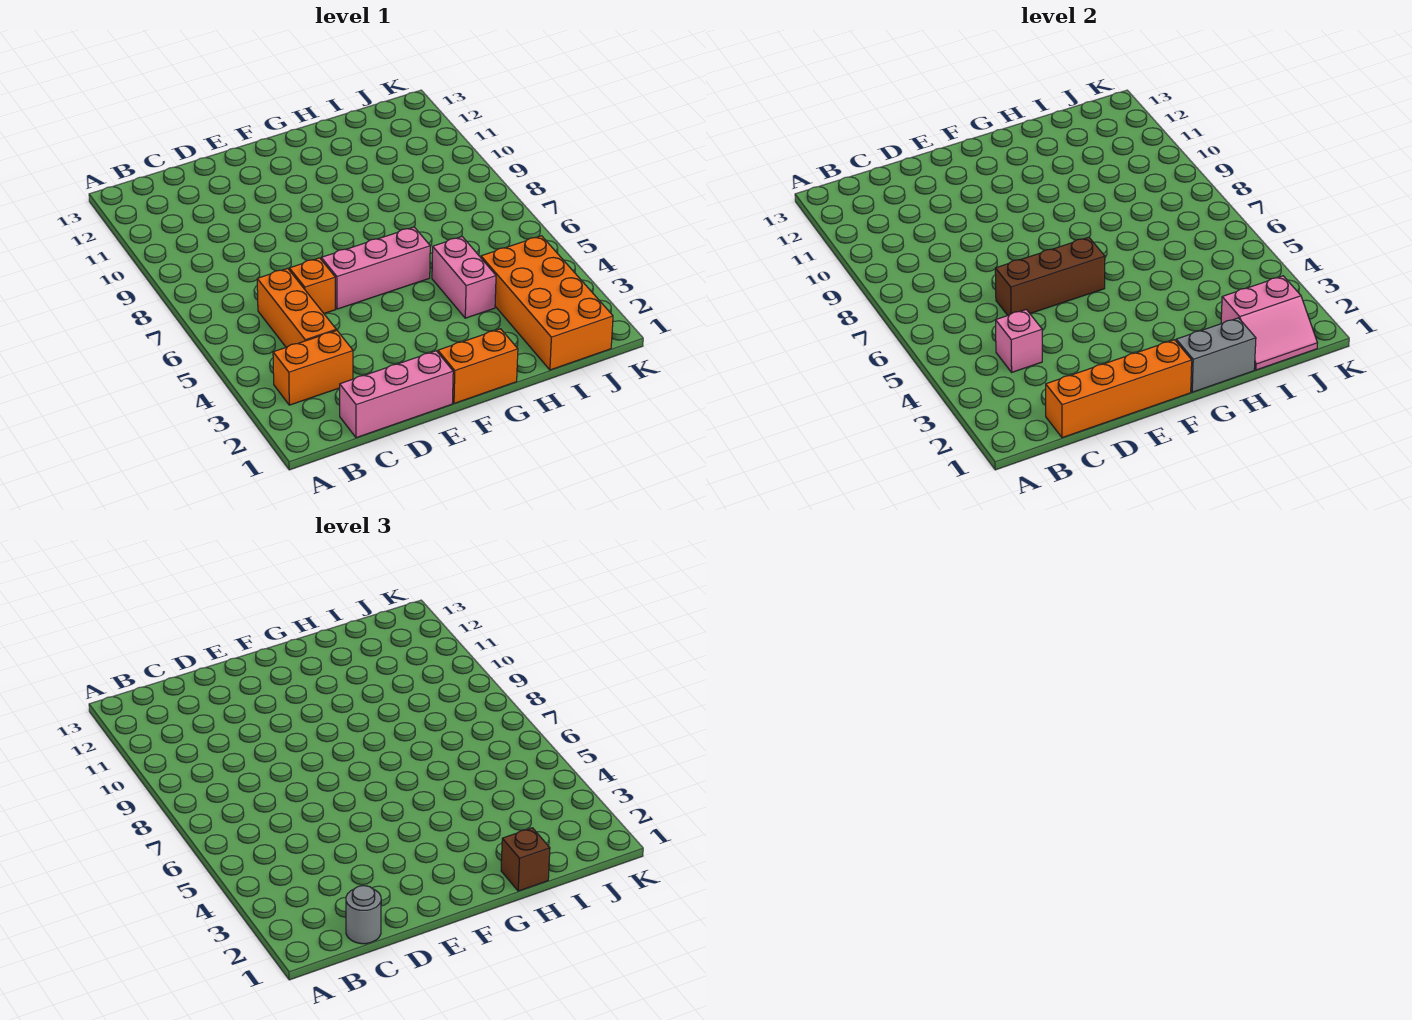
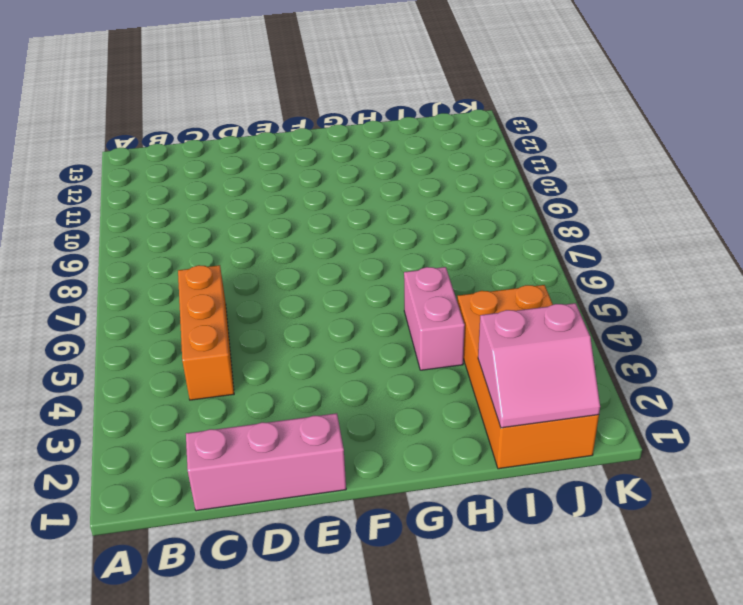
none -> orange 1x2 brick [273,330,353,405]
none -> orange 1x1 brick [289,258,335,313]
none -> pink 1x3 brick [321,227,430,309]

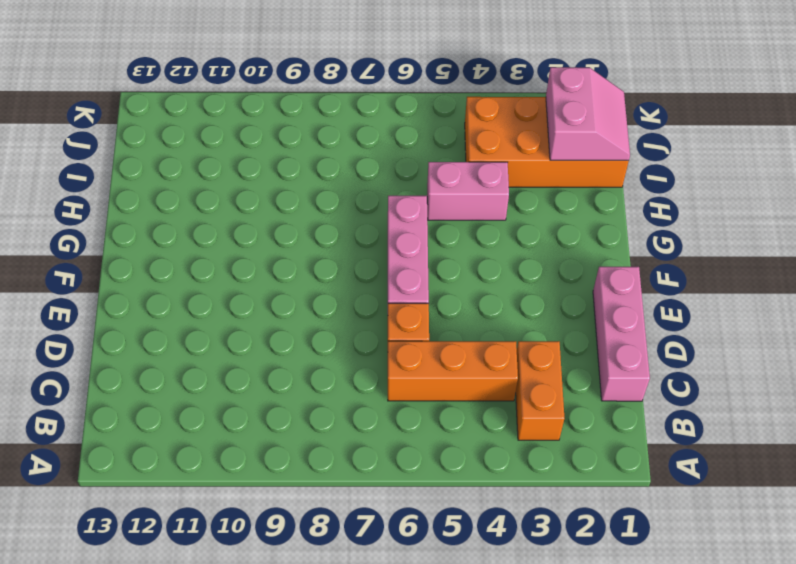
none -> orange 1x2 brick [438,329,518,403]
none -> orange 1x4 brick [1046,340,1192,438]
none -> pink 1x1 brick [996,310,1042,372]

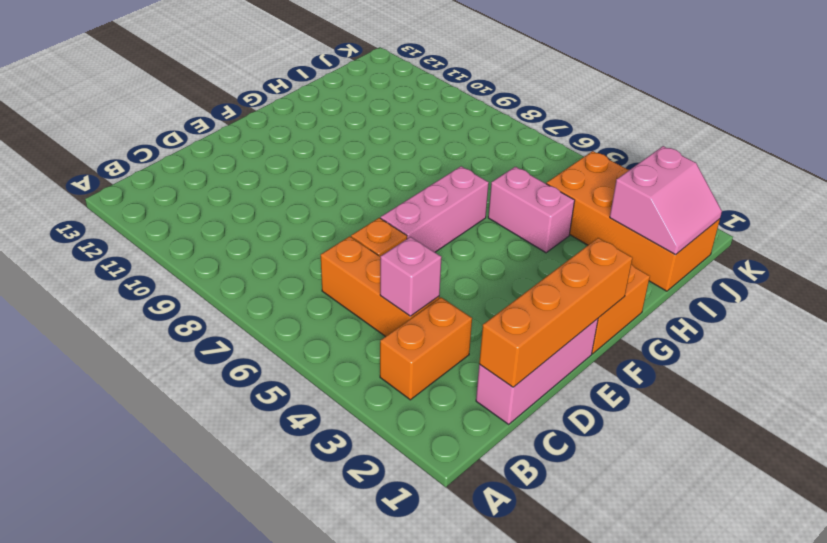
none -> brown 1x3 brick [995,237,1105,315]
none -> grey 1x2 brick [1176,318,1256,392]
none -> grey 1x1 round brick [346,886,381,944]

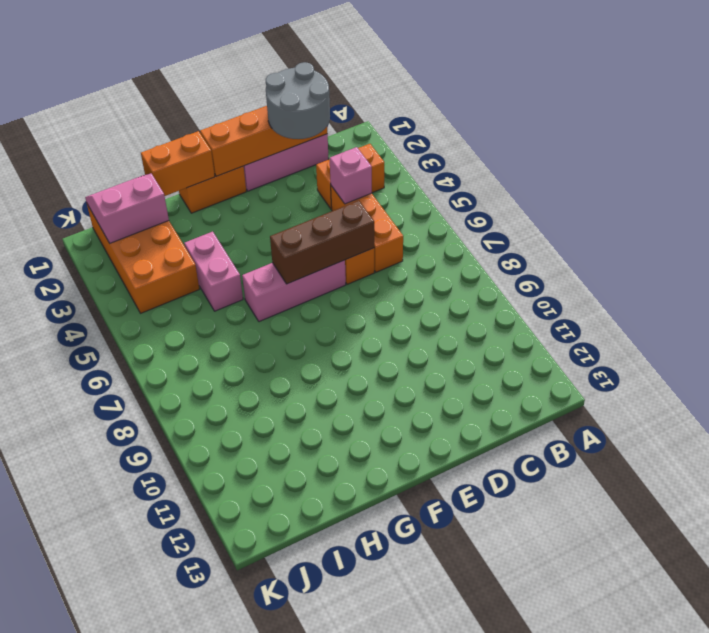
grey 2x2 round brick [266,62,330,139] -> grey 1x1 round brick [346,886,381,944]
orange 1x2 brick [141,131,215,196] -> grey 1x2 brick [1176,318,1256,392]
none -> brown 1x1 brick [501,828,550,891]

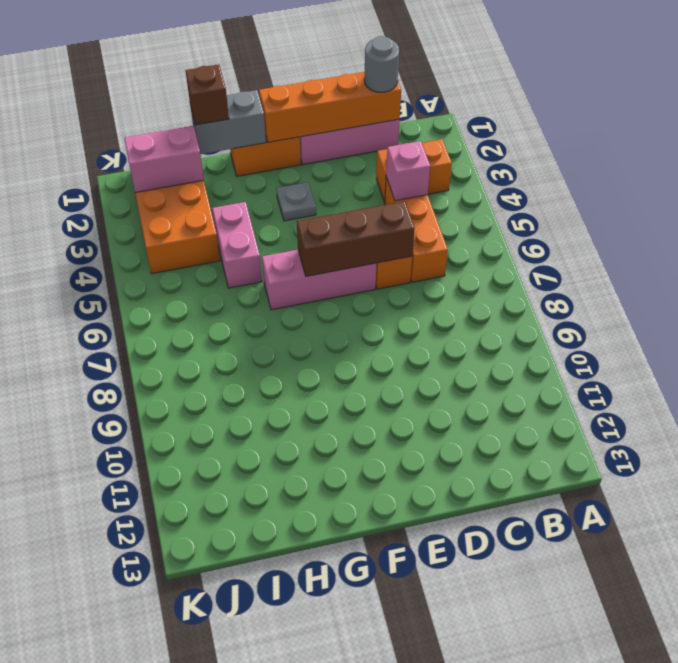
grey 1x1 plate [276,182,316,221] -> none

